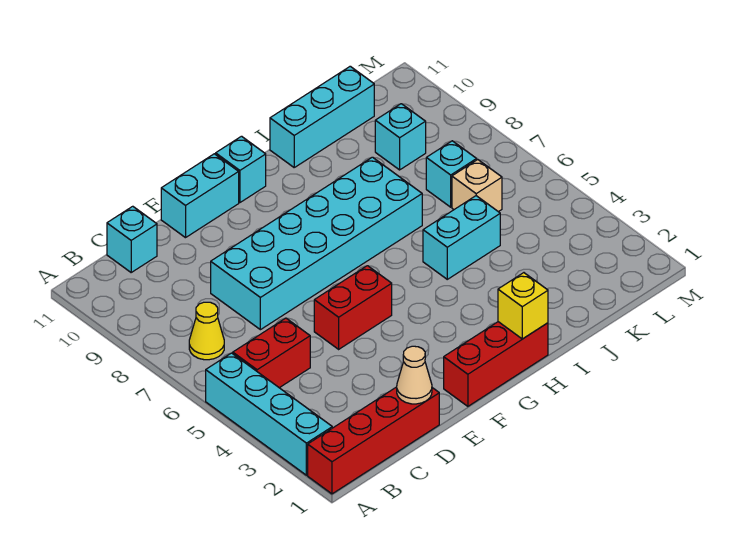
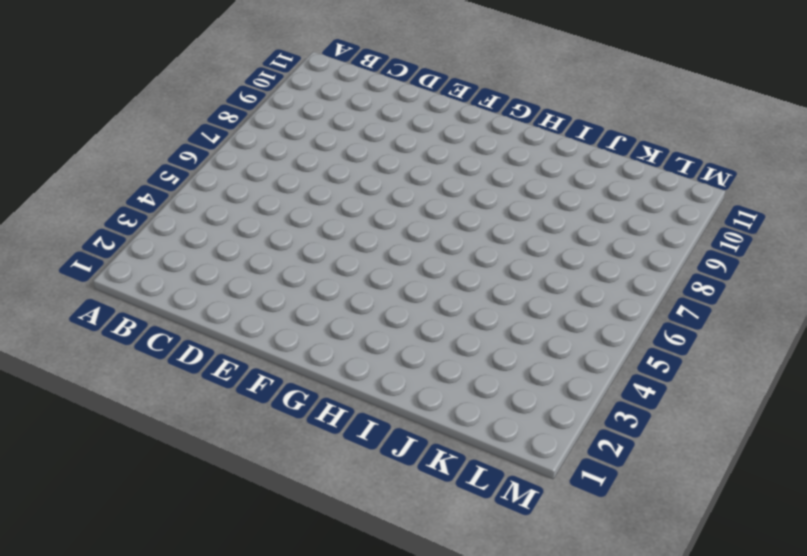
none -> red 1x4 brick [308,387,439,494]
none -> cyan 1x4 brick [206,353,332,475]
none -> red 1x2 brick [232,318,310,388]

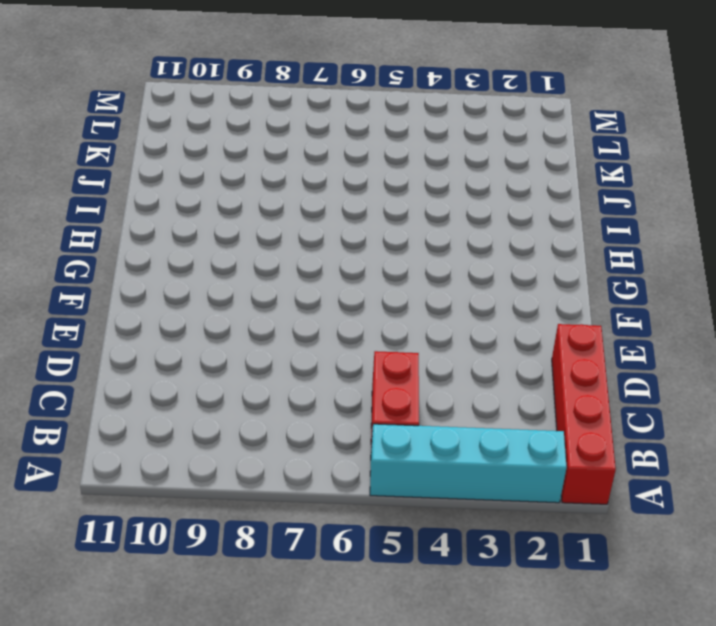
none -> yellow 1x1 cone [189,302,224,360]
none -> cyan 1x1 brick [107,206,157,272]
none -> cyan 2x6 brick [211,157,422,330]

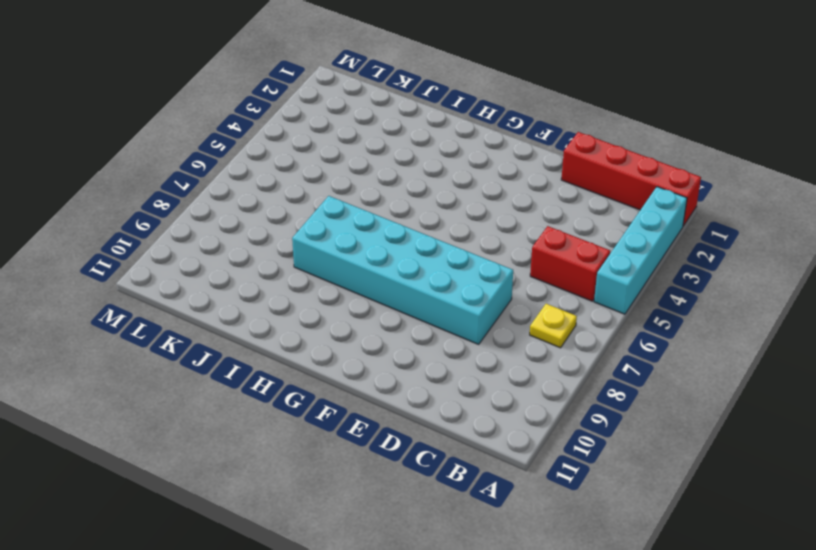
yellow 1x1 plate [530,304,577,348] -> yellow 1x1 cone [189,302,224,360]
none -> cyan 1x1 brick [107,206,157,272]
none -> red 1x2 brick [314,266,392,349]
none -> cyan 1x2 brick [161,154,239,238]

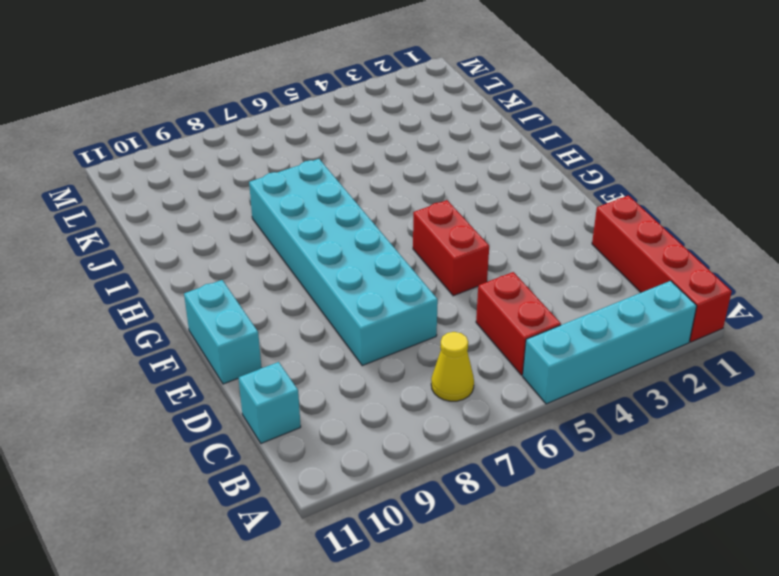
none -> red 1x3 brick [444,322,548,406]
none -> cyan 1x1 brick [216,136,266,203]
none -> cyan 1x2 brick [423,196,500,279]

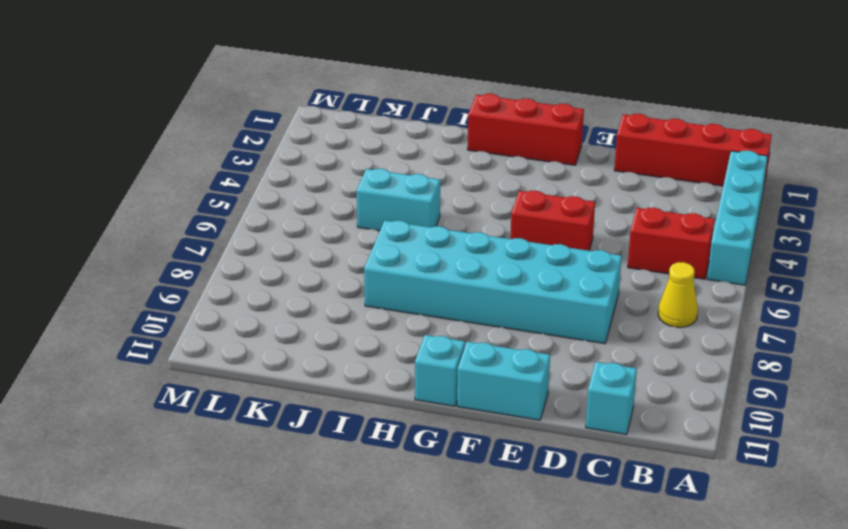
none -> cyan 1x3 brick [270,66,374,167]
none -> tan 1x1 brick [452,160,502,212]
none -> cyan 1x1 brick [426,141,477,207]

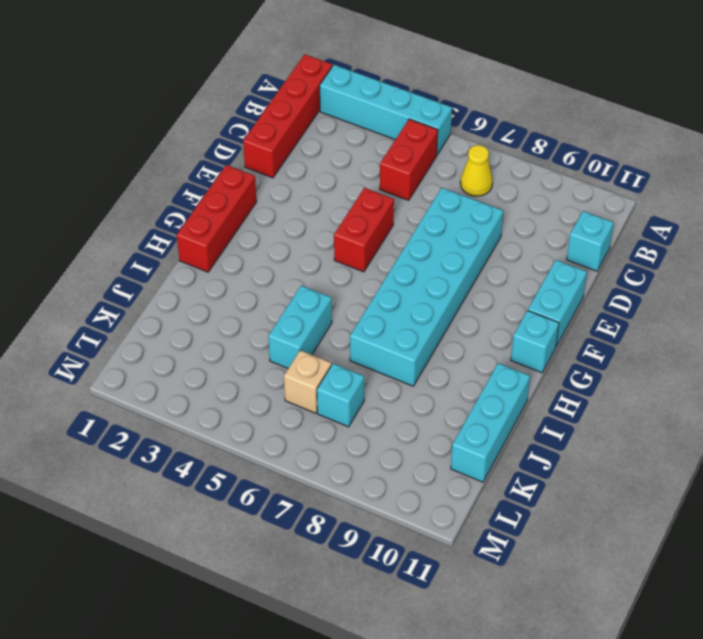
none -> cyan 1x1 brick [375,104,426,170]
none -> tan 1x1 cone [397,346,432,404]
none -> yellow 1x1 brick [498,273,548,339]

